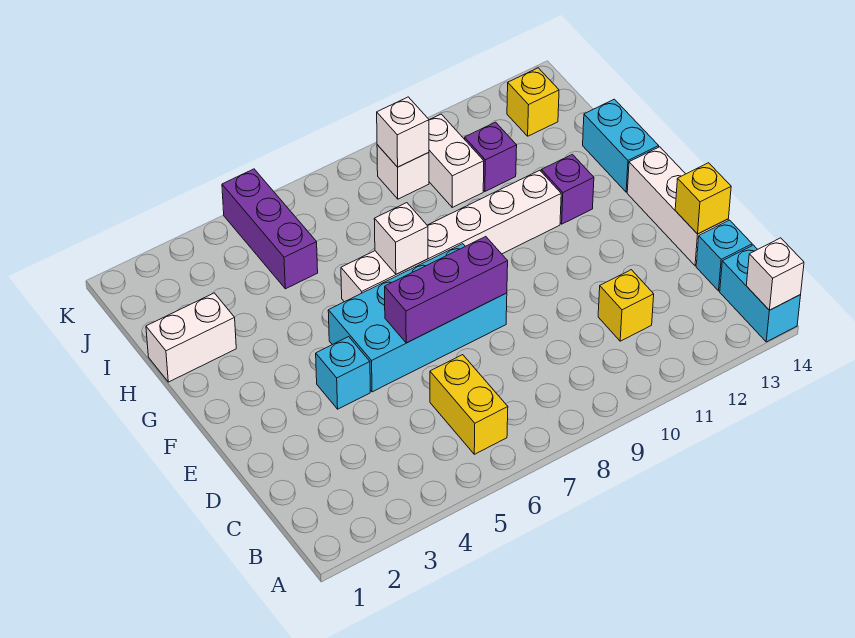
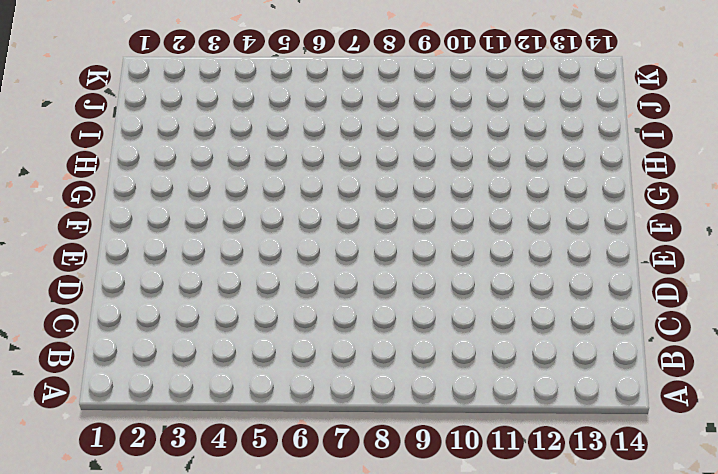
none -> cyan 1x2 brick [720,245,801,342]
none -> yellow 1x2 brick [430,355,508,454]
none -> yellow 1x1 brick [598,270,654,341]

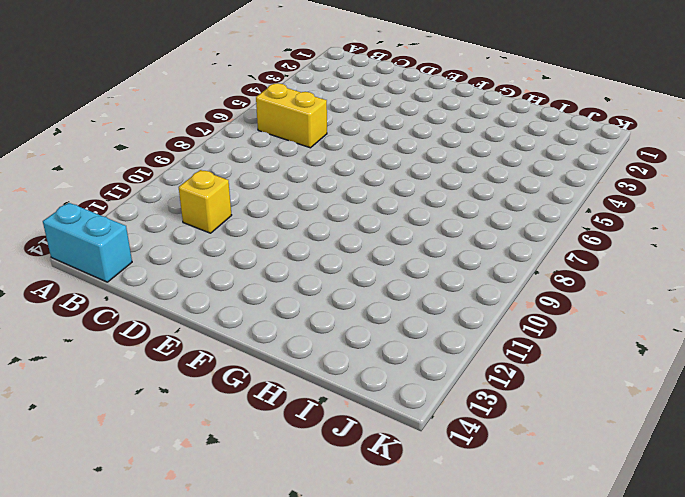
none -> cyan 1x1 brick [696,220,752,291]
none -> white 1x3 brick [627,147,728,266]
none -> cyan 1x1 brick [316,337,370,409]

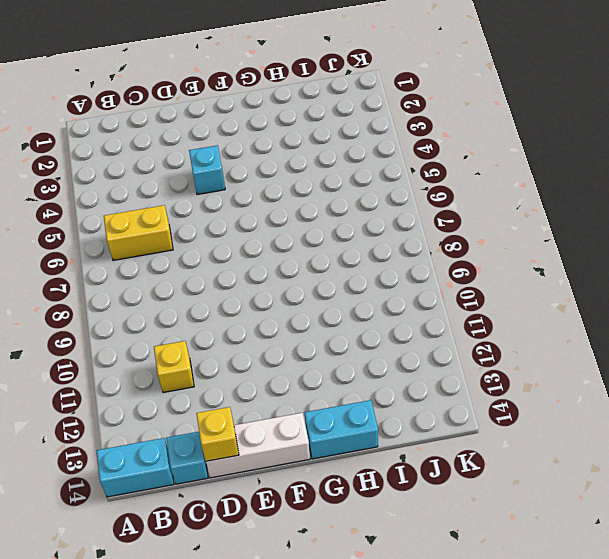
none -> cyan 2x4 brick [328,244,507,392]
none -> white 1x6 brick [341,170,561,302]
none -> purple 1x1 brick [541,154,594,224]

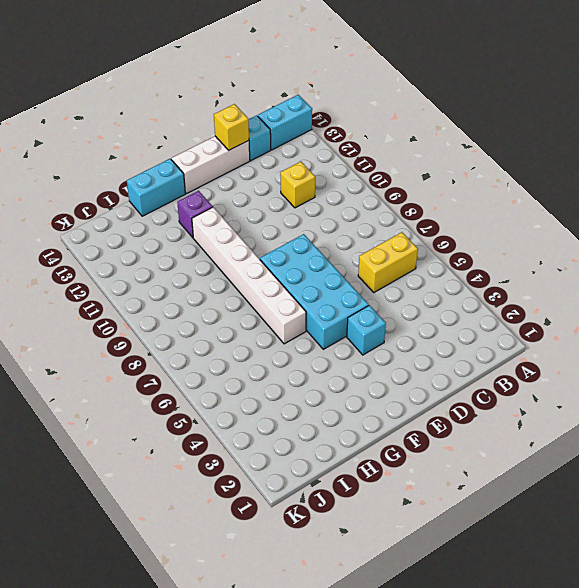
none -> white 1x2 brick [146,293,236,382]
none -> purple 1x3 brick [222,169,318,289]
none -> white 1x2 brick [429,114,484,207]

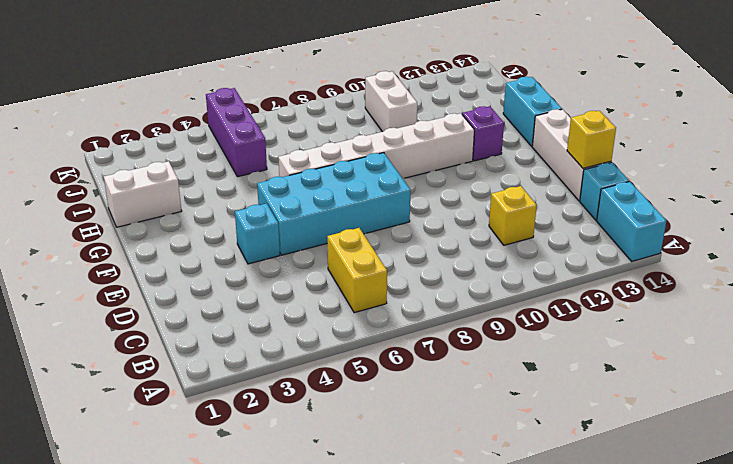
none -> purple 1x1 brick [465,122,517,191]
none -> white 1x1 brick [377,145,429,199]
none -> yellow 1x1 brick [507,68,559,136]

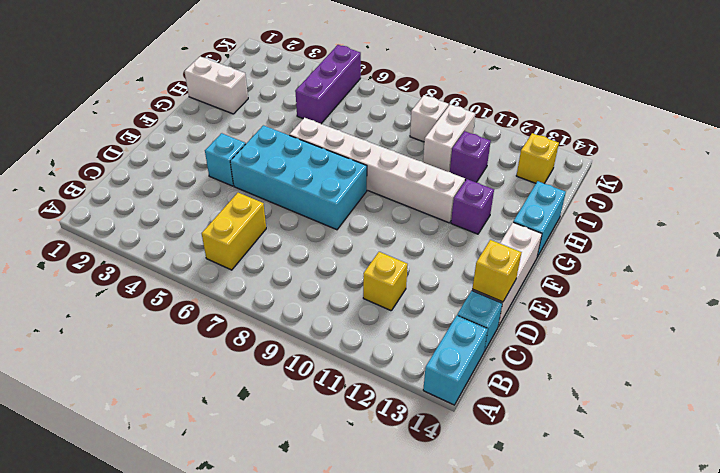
none -> white 1x1 brick [746,238,804,310]
none -> purple 1x3 brick [385,237,508,343]
none -> white 1x1 brick [374,203,428,274]

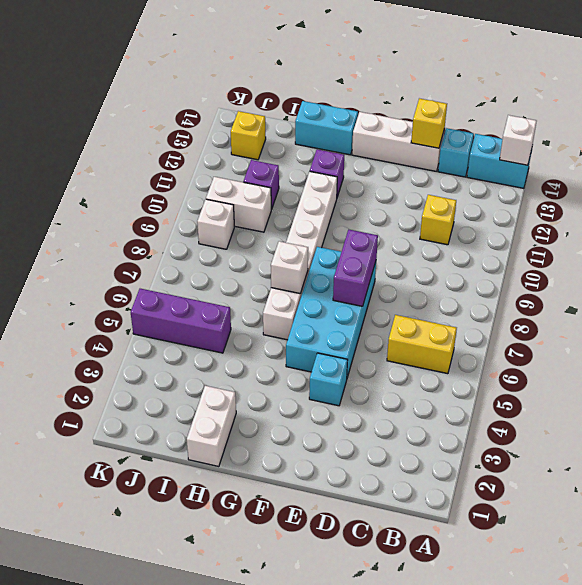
purple 1x2 brick [333,230,378,306] -> purple 1x3 brick [385,237,508,343]
none -> white 1x1 brick [377,97,429,167]

